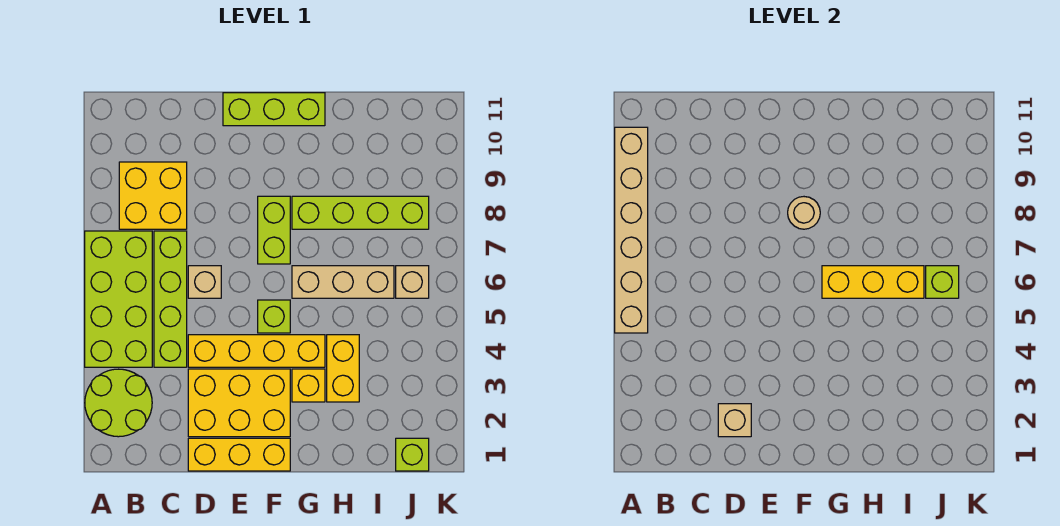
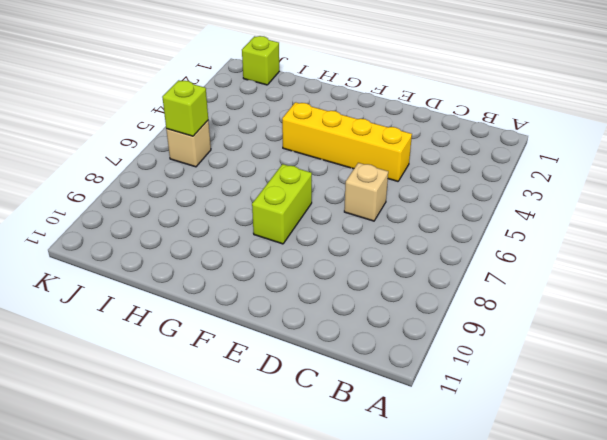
none -> lime 2x2 round brick [85,369,152,437]
none -> lime 2x4 brick [85,231,152,367]
none -> yellow 2x2 brick [119,162,187,229]

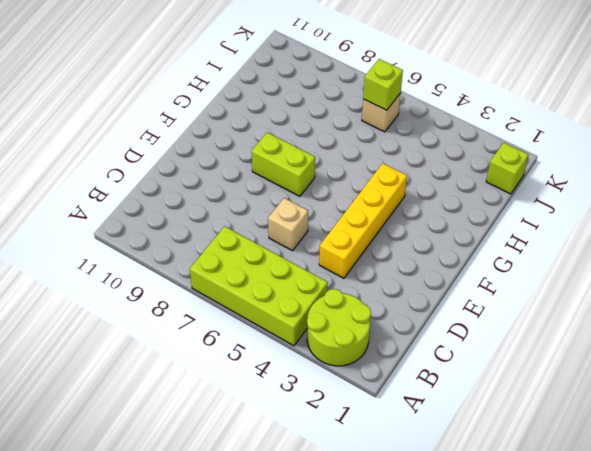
none -> yellow 2x2 brick [119,162,187,229]
none -> lime 1x4 brick [154,231,187,367]
none -> yellow 1x3 brick [188,438,290,471]

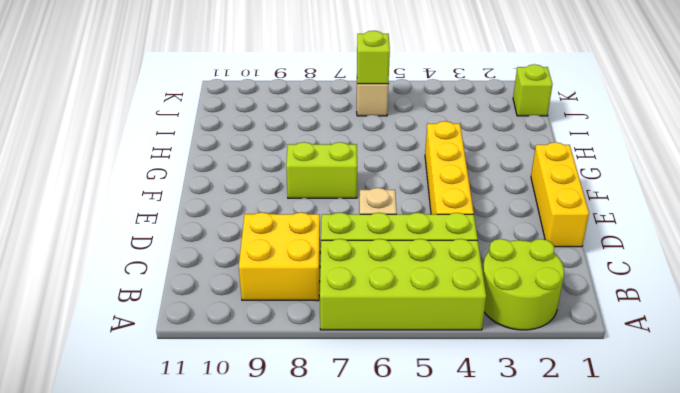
none -> yellow 2x3 brick [188,369,290,437]
none -> lime 1x3 brick [223,93,325,126]
none -> lime 1x1 brick [258,300,290,333]

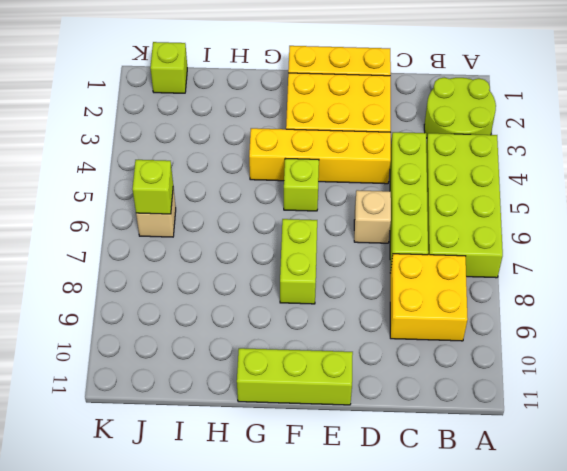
none -> yellow 1x1 brick [292,369,325,402]
none -> tan 1x3 brick [292,266,394,298]
none -> lime 1x4 brick [292,196,429,229]

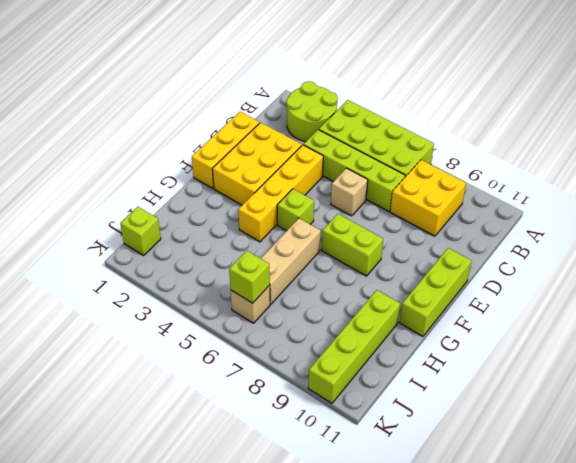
lime 1x4 brick [308,290,400,403] -> lime 1x4 brick moved to [292,196,429,229]
none -> yellow 1x1 brick [292,369,325,402]
none -> yellow 1x2 brick [327,335,359,402]
none -> tan 1x6 brick [615,127,648,333]

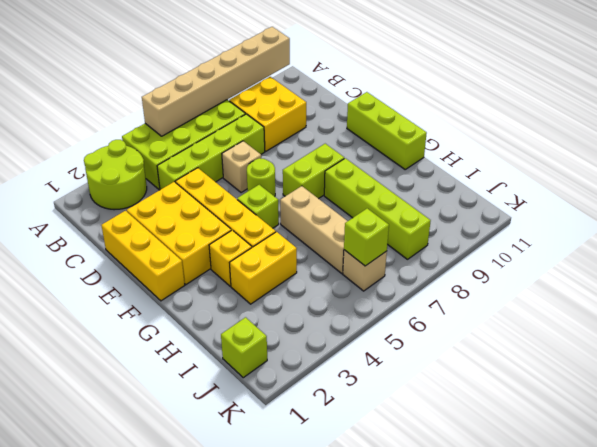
lime 1x1 round brick [247,158,275,197] -> none
none -> tan 1x1 brick [718,404,751,437]
none -> tan 1x1 round brick [788,197,820,229]
none -> yellow 1x3 brick [822,266,924,298]

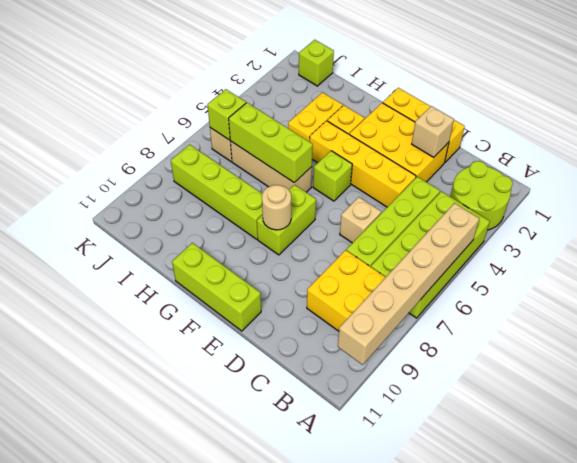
lime 1x3 brick [229,103,313,183] -> yellow 1x3 brick [822,266,924,298]

